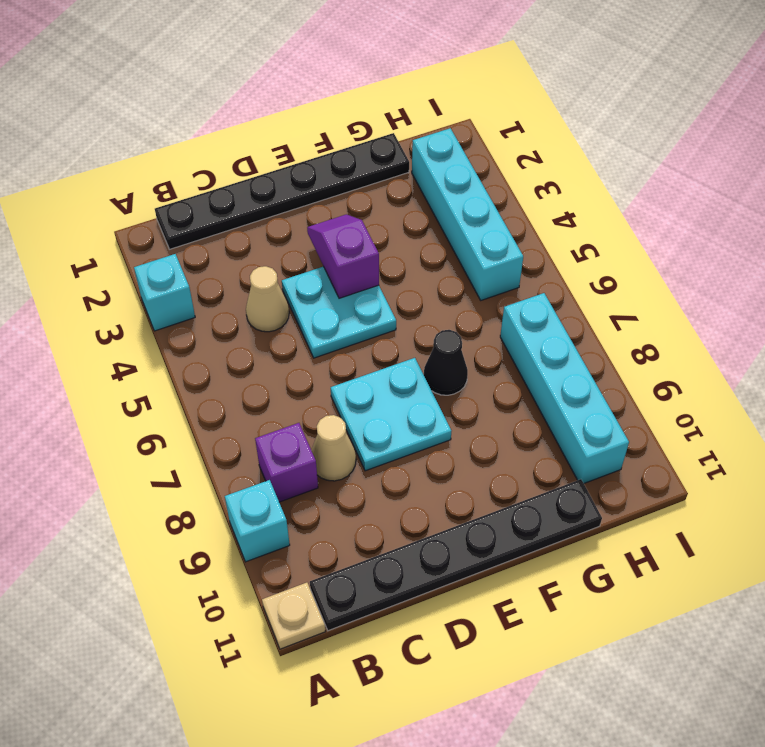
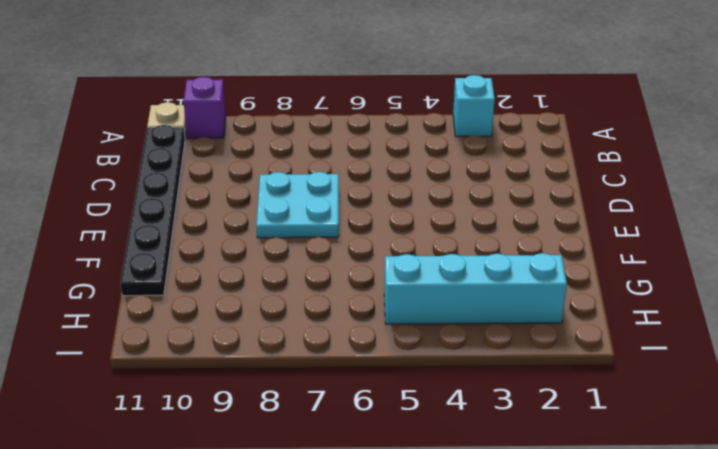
purple 1x1 brick [184,77,226,138] -> purple 1x1 brick moved to [255,423,318,502]
none -> cyan 1x1 brick [225,480,290,562]
none -> black 1x6 plate [155,133,409,249]
none -> tan 1x1 cone [246,266,289,332]

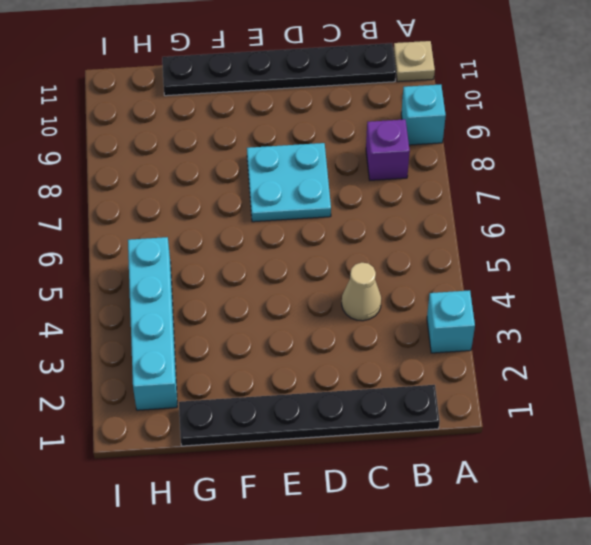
none -> tan 1x1 cone [311,415,356,481]
none -> cyan 2x2 plate [282,267,396,358]
none -> black 1x1 cone [424,330,468,395]

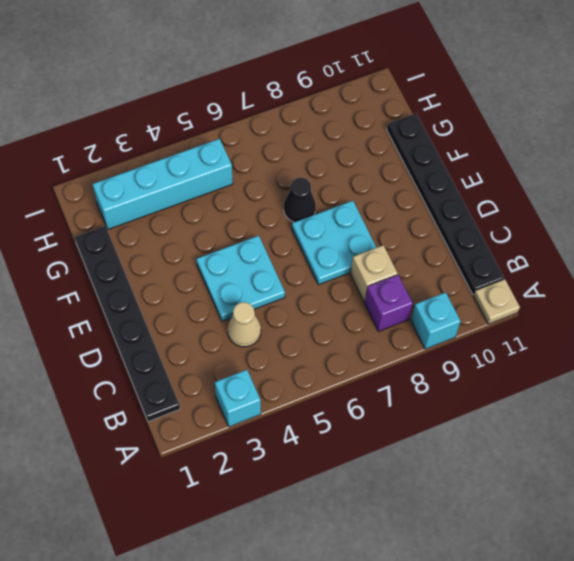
tan 1x1 brick [351,245,398,302] -> tan 1x1 cone [311,415,356,481]
none -> cyan 1x4 brick [500,293,629,483]
none -> purple 1x2 slope [307,214,379,298]

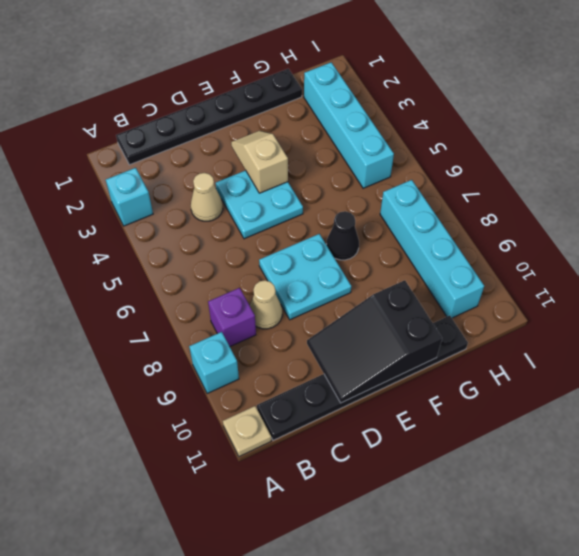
black 2x3 slope [307,280,442,403] -> none
tan 1x2 slope [231,131,288,193] -> purple 1x2 slope [307,214,379,298]

